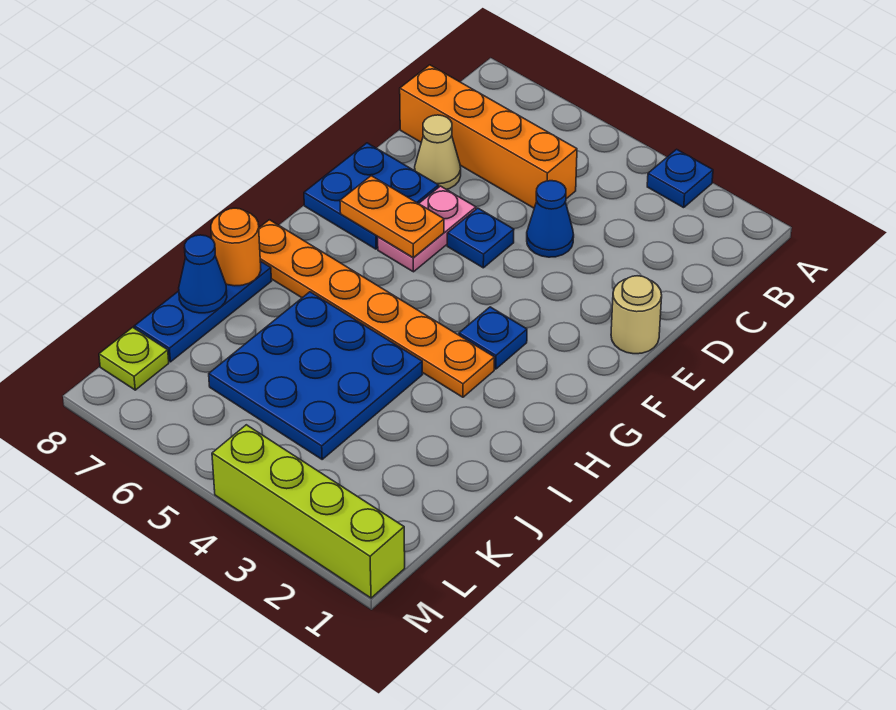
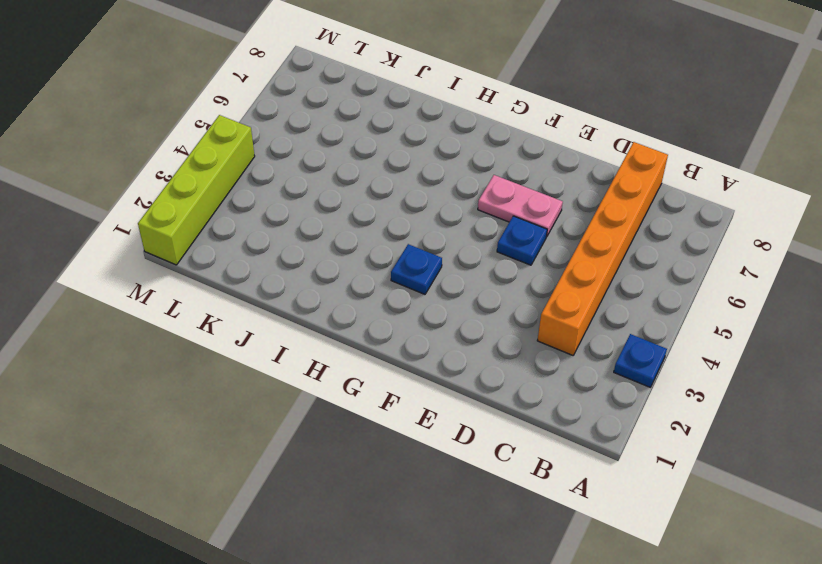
orange 1x6 brick [537,142,668,355] -> orange 1x4 brick [400,65,577,208]
none -> blue 1x1 cone [527,181,574,257]
none -> tan 1x1 cone [415,115,461,189]
none -> tan 1x1 round brick [611,276,662,354]

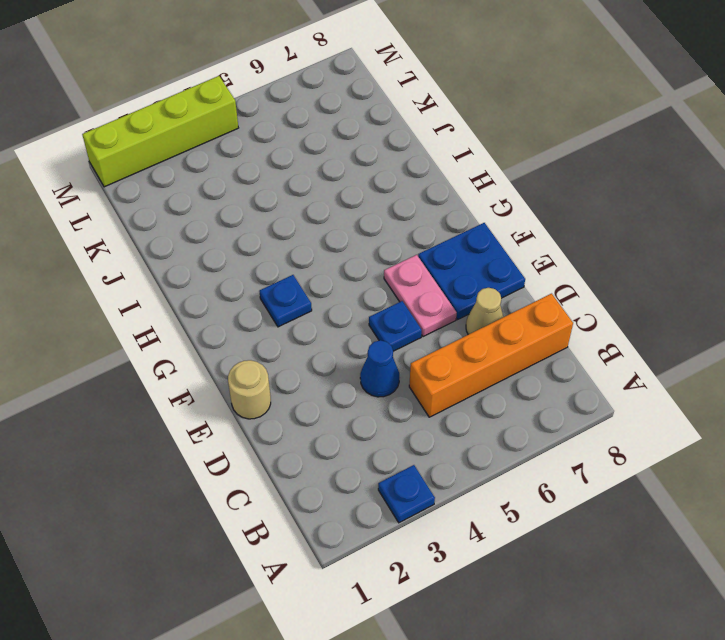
none -> orange 1x6 plate [259,220,495,397]
none -> blue 3x3 plate [209,292,423,459]
none -> blue 1x3 plate [134,261,272,362]

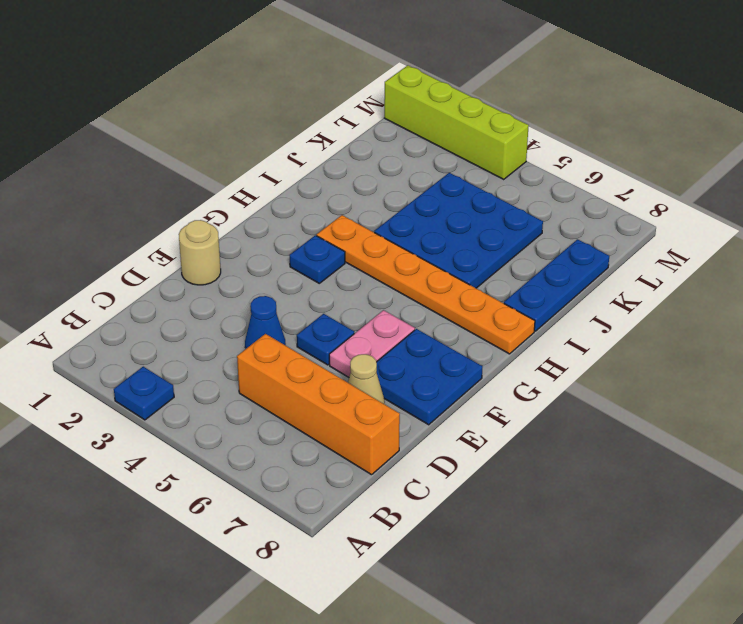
none -> lime 1x1 plate [99,327,169,390]
none -> orange 1x2 plate [340,176,444,258]
none -> orange 1x1 round brick [211,208,261,286]

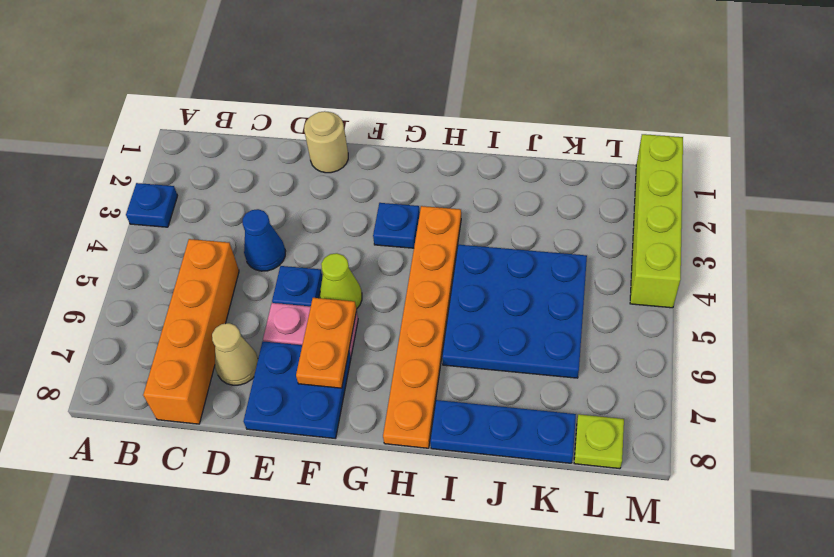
lime 1x1 cone [320,253,362,309] -> none
none -> orange 1x1 round brick [211,208,261,286]
none -> blue 1x1 cone [179,235,227,313]

